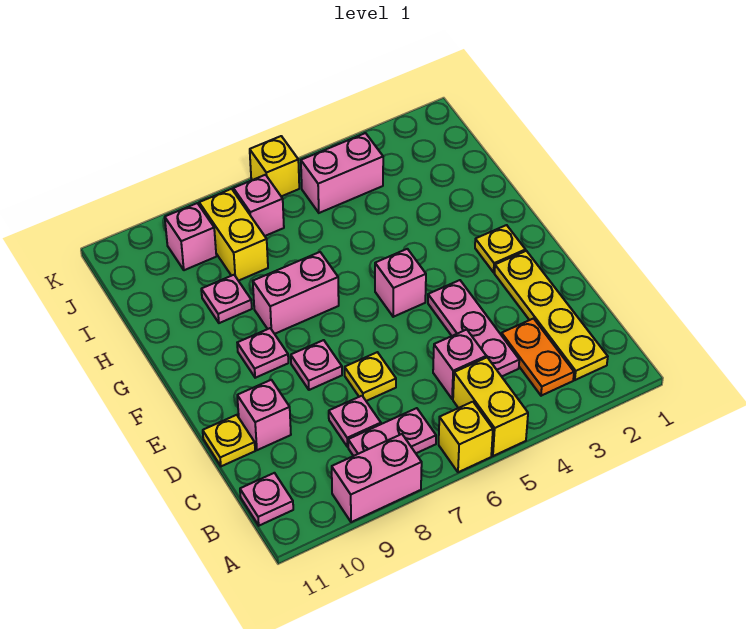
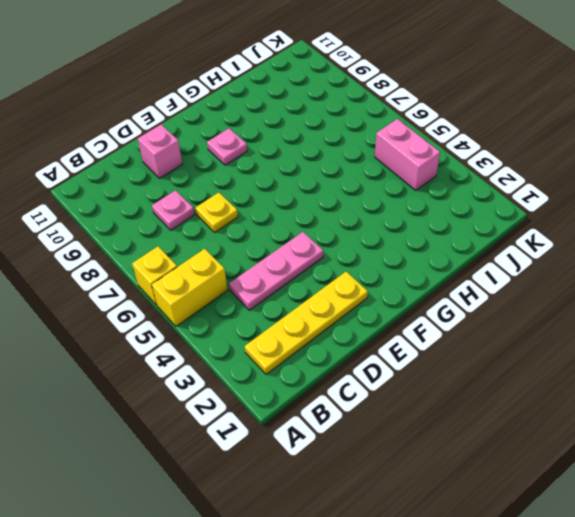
none -> pink 1x2 brick [332,434,422,522]
none -> orange 1x2 plate [501,319,574,396]
none -> pink 1x2 plate [348,408,436,456]

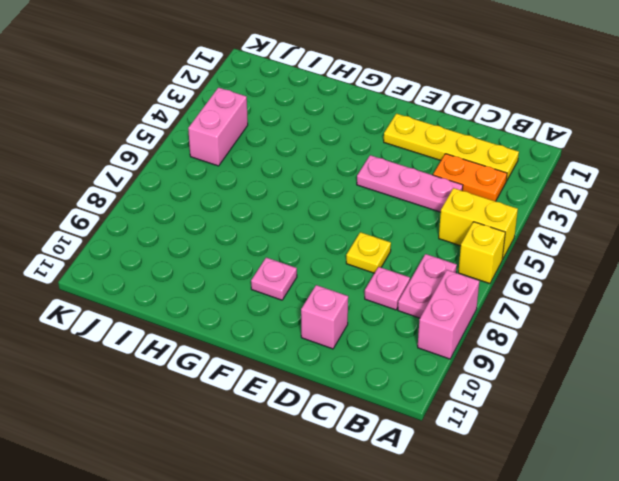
none -> pink 1x1 plate [240,473,293,526]
none -> pink 1x1 brick [433,330,486,399]
none -> yellow 1x1 plate [203,415,255,466]

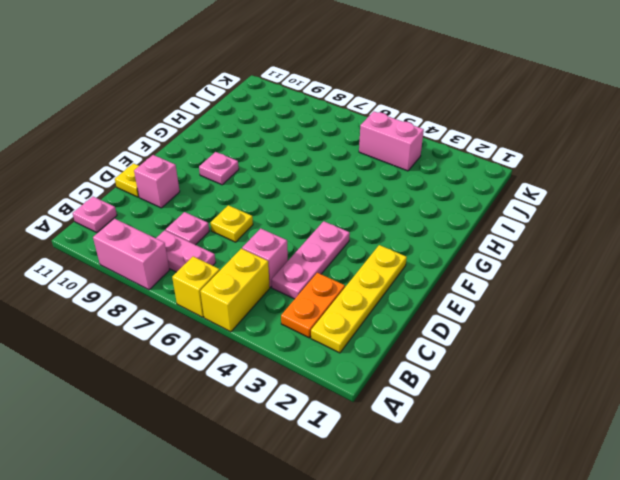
none -> pink 1x1 plate [291,340,342,390]
none -> yellow 1x1 plate [475,225,525,272]
none -> pink 1x1 brick [375,249,426,317]

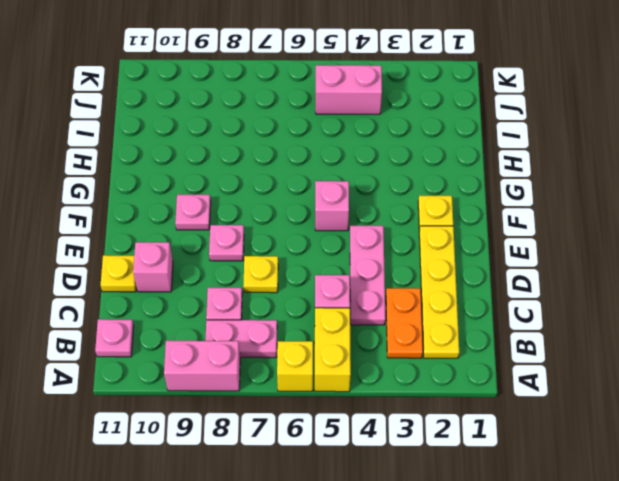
none -> pink 1x2 brick [253,252,339,334]
none -> pink 1x1 plate [201,275,252,323]
none -> yellow 1x2 brick [199,189,268,281]

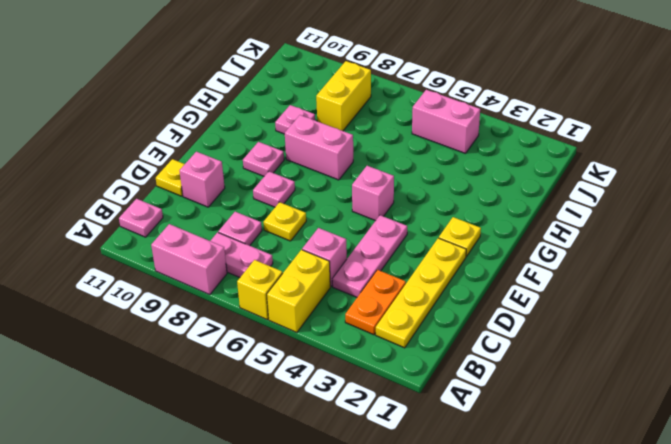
none -> pink 1x1 brick [233,175,284,236]
none -> pink 1x1 brick [165,203,216,270]
none -> yellow 1x1 brick [250,136,299,196]

